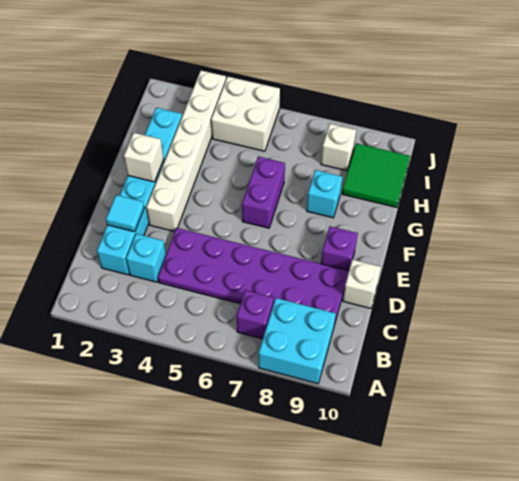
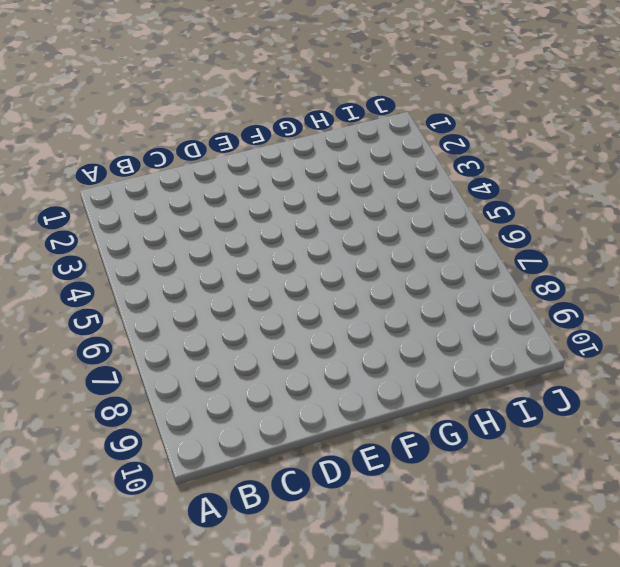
none -> cyan 2x2 brick [259,298,336,384]
none -> purple 1x1 brick [236,290,274,339]
none -> cyan 1x6 brick [97,108,182,275]

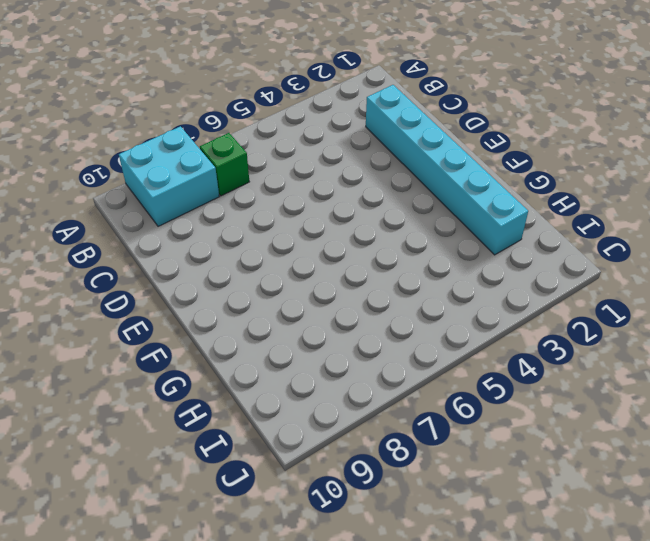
green 1x1 brick [200,133,249,196] -> purple 1x1 brick [236,290,274,339]
none -> cyan 1x1 brick [126,234,166,282]
none -> purple 2x6 plate [158,228,349,325]
none -> white 1x1 brick [343,259,381,308]

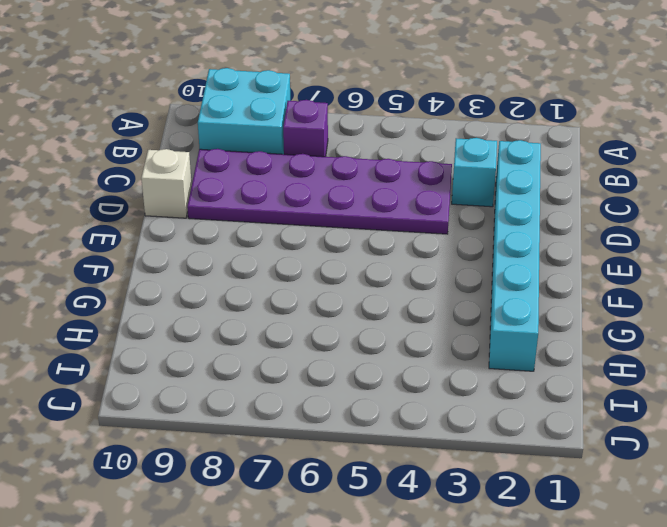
none -> white 1x6 brick [146,71,226,232]
none -> purple 1x1 brick [321,226,358,271]
none -> purple 1x2 brick [242,157,285,228]

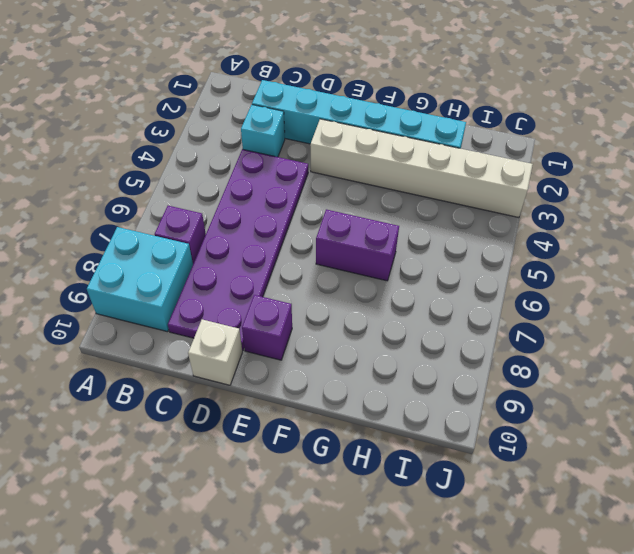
none -> cyan 1x1 brick [307,170,342,218]
none -> green 2x2 tile [342,143,410,207]
none -> white 2x2 brick [211,77,280,151]

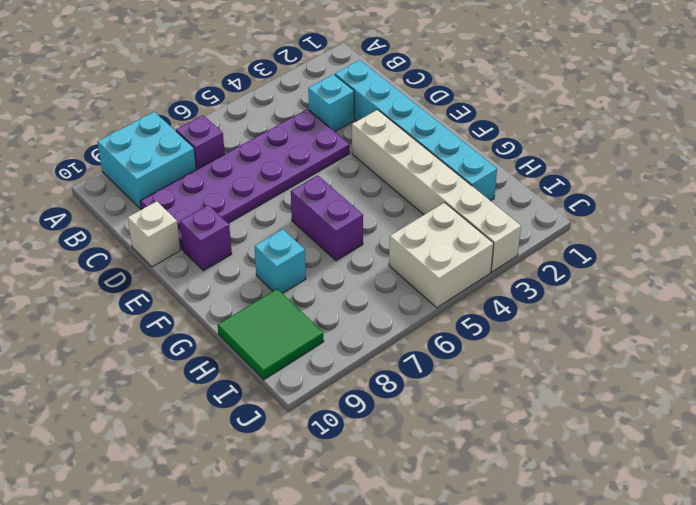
none -> white 1x1 brick [321,124,356,171]
none -> cyan 1x1 tile [106,195,144,232]
none -> white 1x1 brick [124,133,164,182]

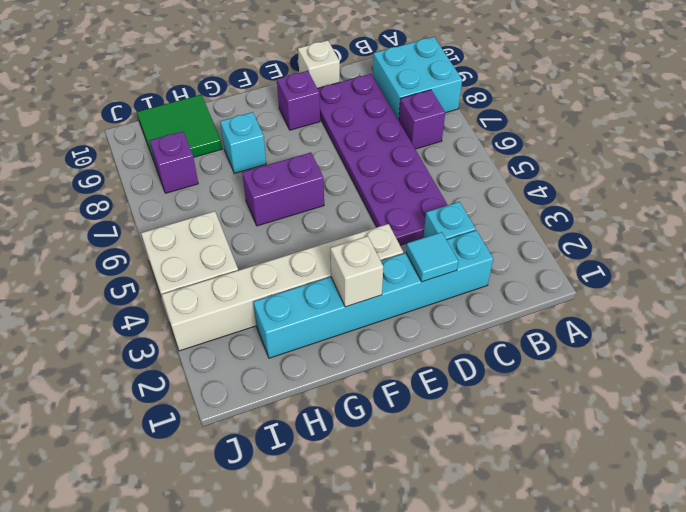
purple 1x1 brick [150,131,198,193] -> white 1x1 brick [321,124,356,171]

